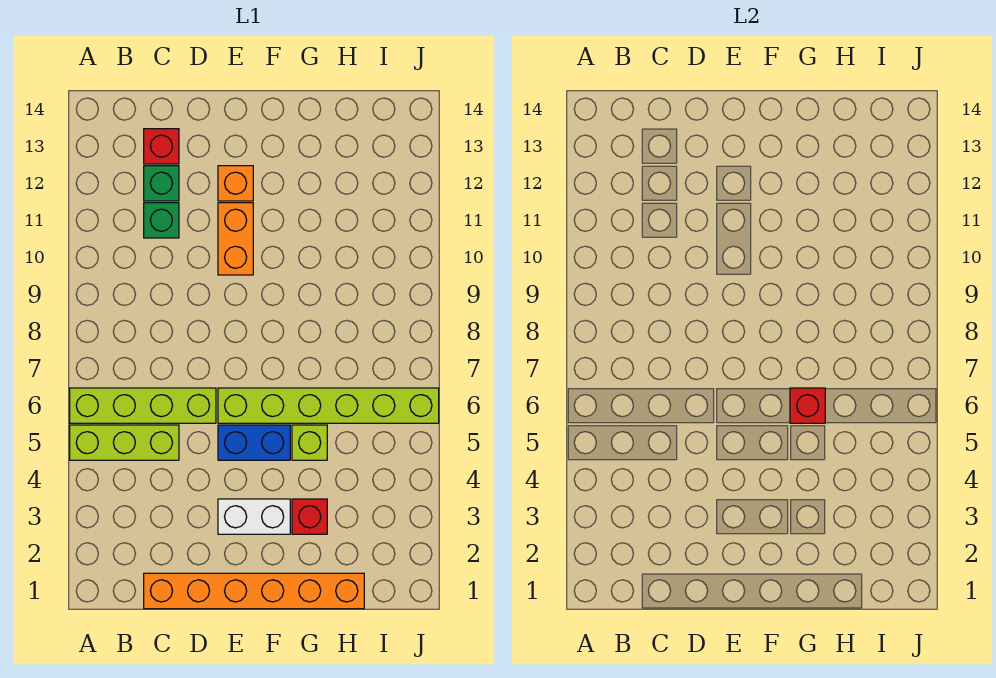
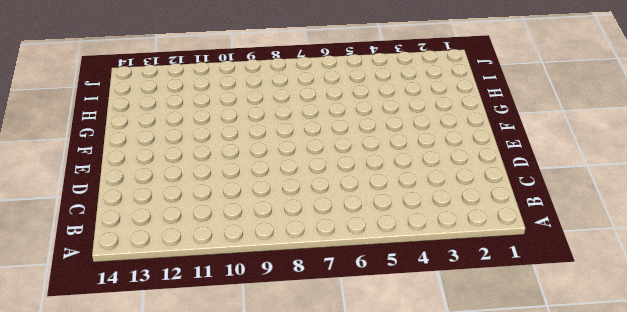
none -> lime 1x3 brick [70,425,179,460]
none -> lime 1x4 brick [70,388,216,423]
none -> orange 1x6 brick [144,573,364,609]

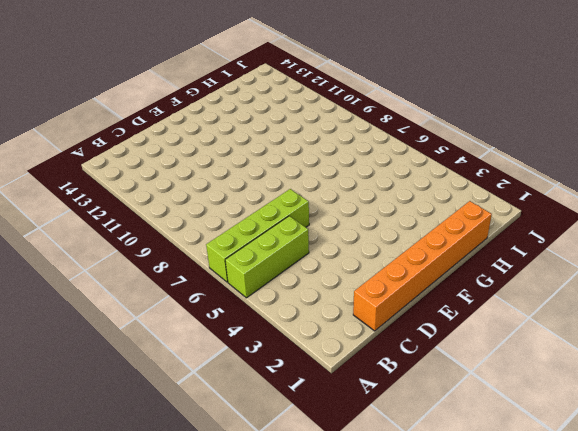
none -> green 1x1 brick [144,203,179,238]
none -> green 1x1 brick [144,166,179,201]
none -> red 1x1 brick [144,129,179,164]

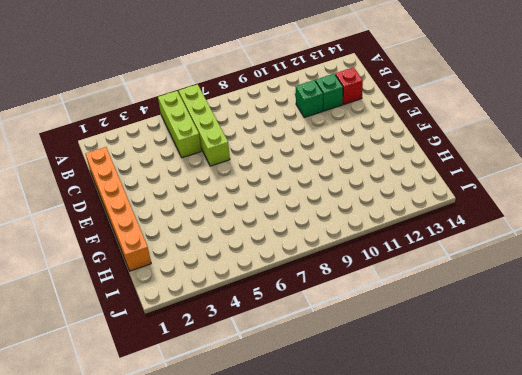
none -> white 1x2 brick [218,499,290,534]
none -> blue 1x2 brick [218,425,290,460]
none -> lime 1x6 brick [218,388,439,423]

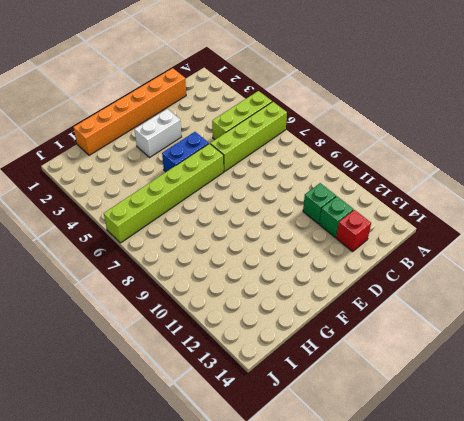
none -> orange 1x2 brick [218,203,253,275]
none -> orange 1x1 brick [218,166,253,201]
none -> red 1x1 brick [292,499,327,534]

